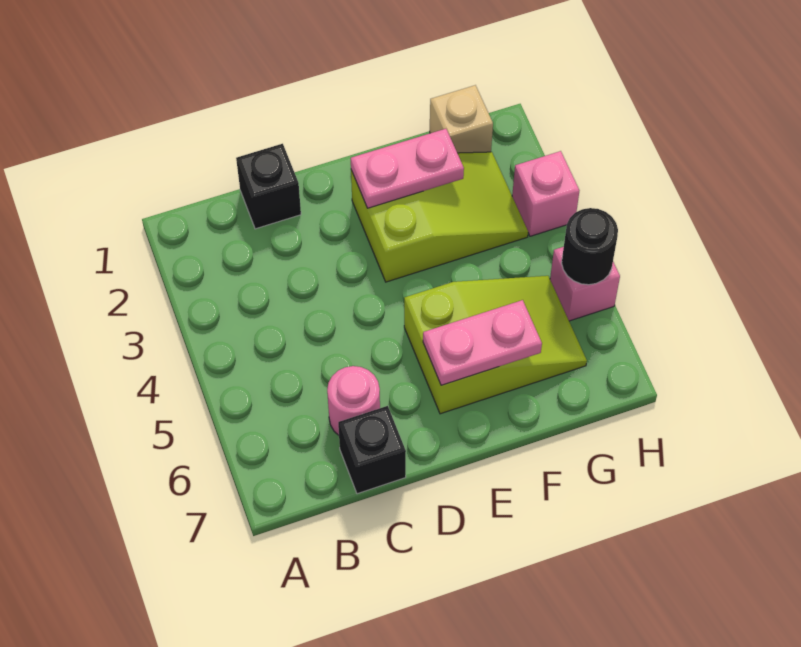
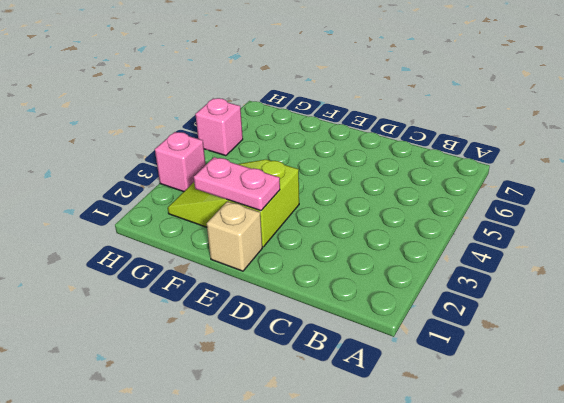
tan 1x1 brick [207,201,262,271] -> tan 1x1 brick moved to [430,85,493,153]
none -> black 1x1 brick [236,144,301,229]
none -> pink 1x1 round brick [327,366,380,435]

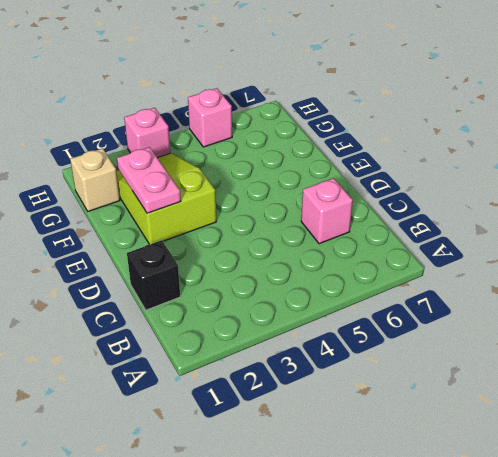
pink 1x1 brick [301,178,353,244] -> pink 1x1 round brick [327,366,380,435]
none -> black 1x1 brick [338,406,406,494]
none -> lime 2x3 slope [404,276,587,414]

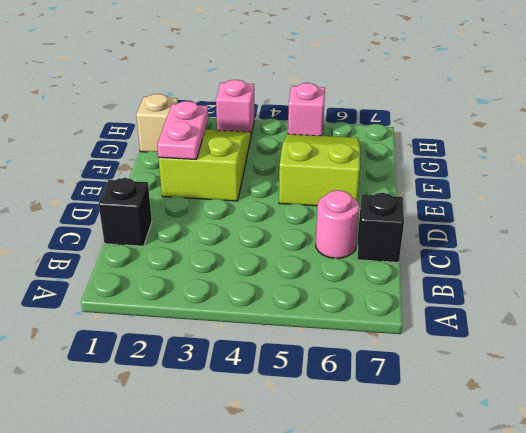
none -> pink 1x2 plate [423,300,542,385]
none -> black 1x1 round brick [562,208,618,285]

